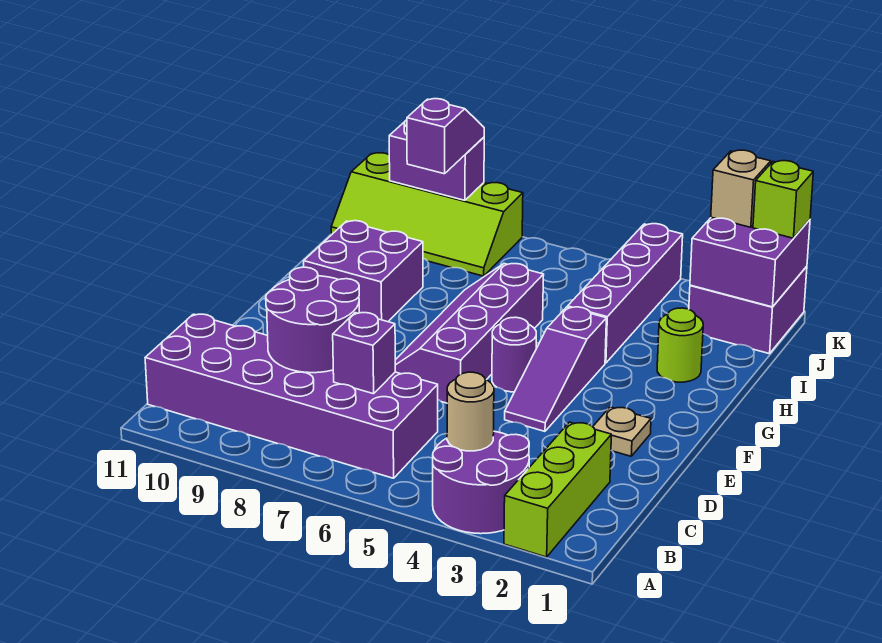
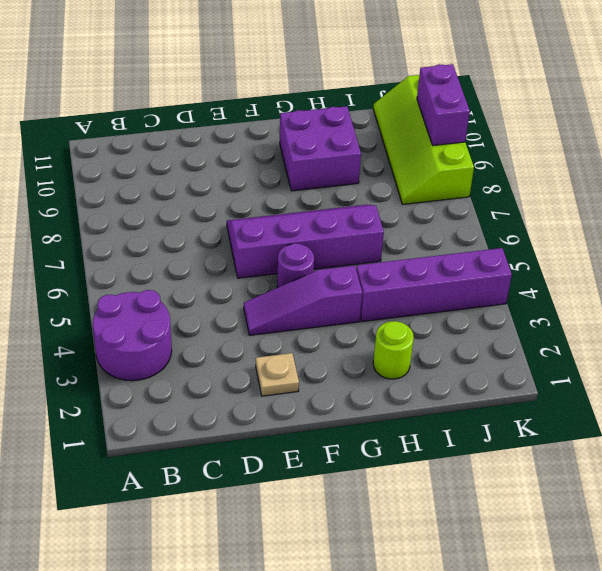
none -> lime 1x3 brick [504,422,611,557]
none -> purple 2x6 brick [145,314,438,478]
none -> purple 2x2 brick [689,266,807,354]

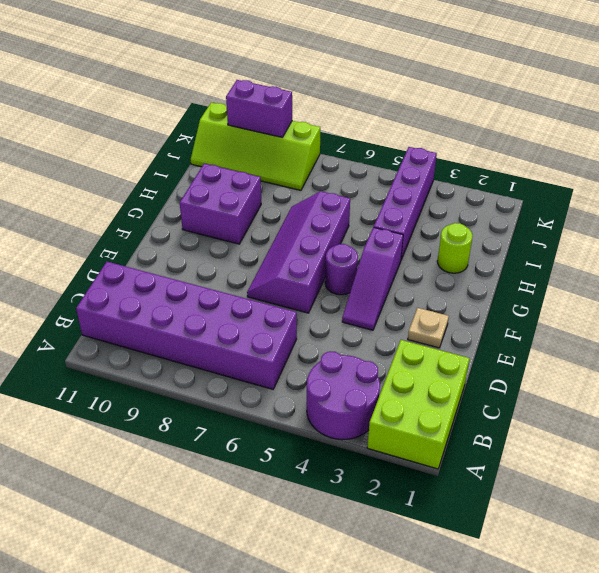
lime 2x3 brick [367,340,470,469] -> lime 1x3 brick [504,422,611,557]
none -> purple 2x2 brick [689,266,807,354]
none -> tan 1x1 round brick [447,372,494,451]
none -> purple 1x1 brick [333,313,395,394]

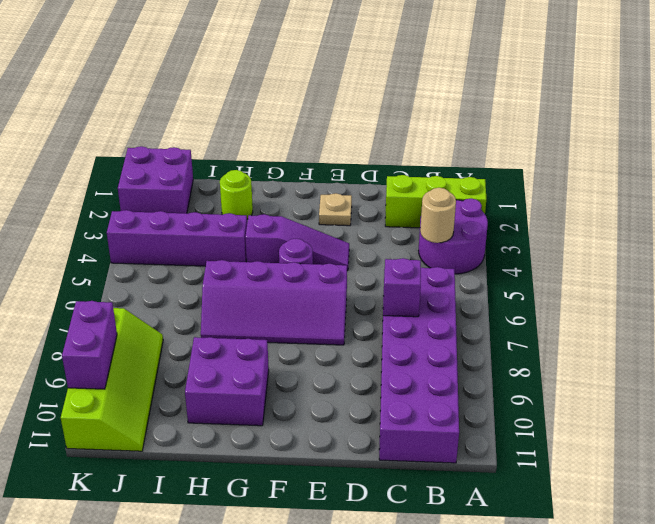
none -> purple 2x2 round brick [266,267,359,373]
none -> purple 2x2 brick [690,217,810,307]
none -> purple 1x2 slope [407,99,484,174]

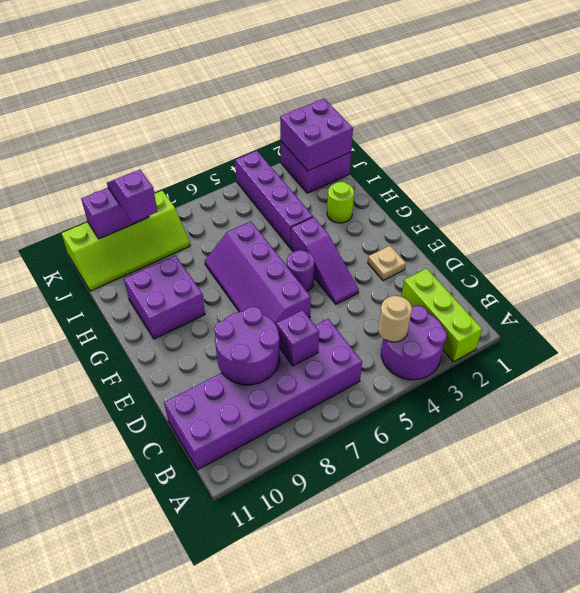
none -> lime 1x1 brick [753,161,813,238]
none -> tan 1x1 brick [711,150,771,227]

